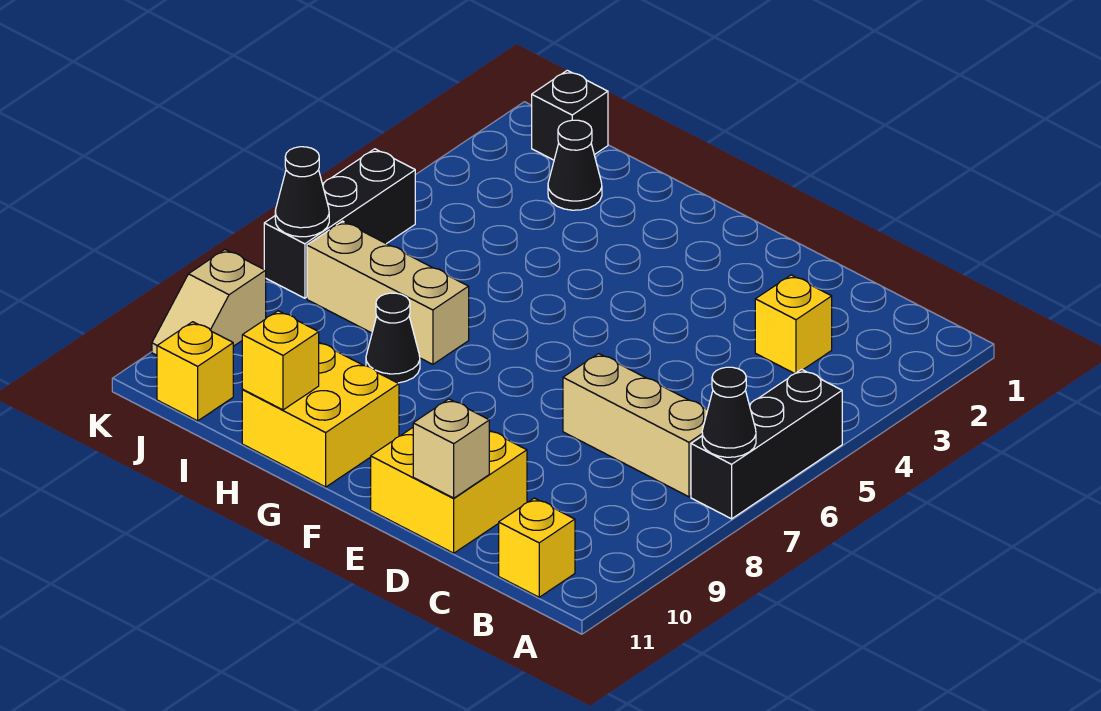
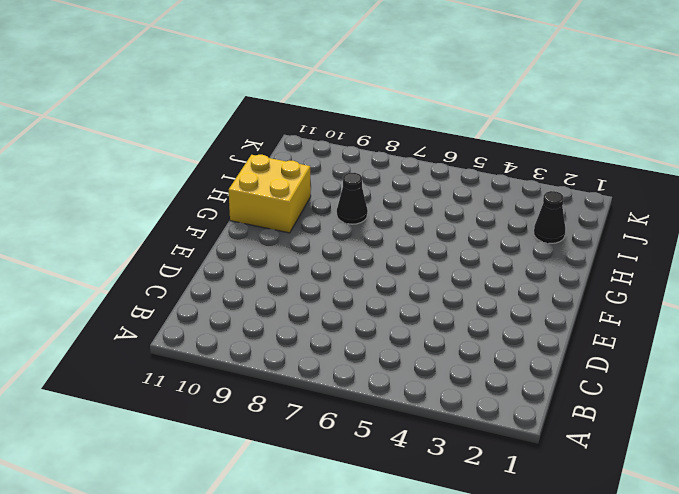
none -> black 1x3 brick [691,369,842,519]
none -> tan 1x3 brick [563,354,708,497]
none -> yellow 1x1 brick [499,498,575,597]

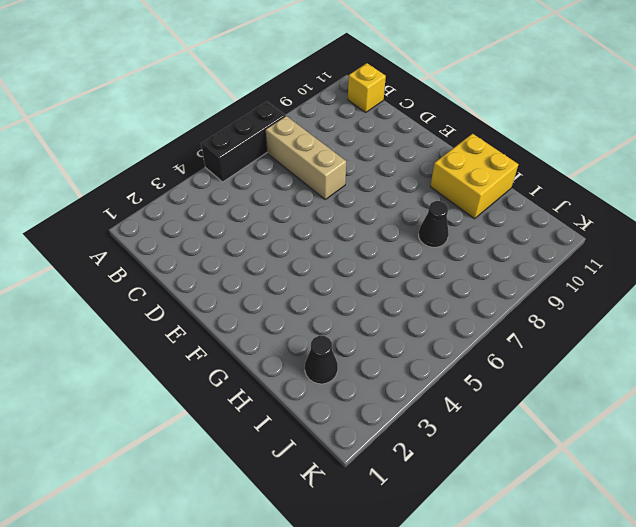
none -> yellow 1x1 brick [755,275,832,374]
none -> yellow 2x2 brick [371,428,527,553]
none -> tan 1x3 brick [307,221,469,364]

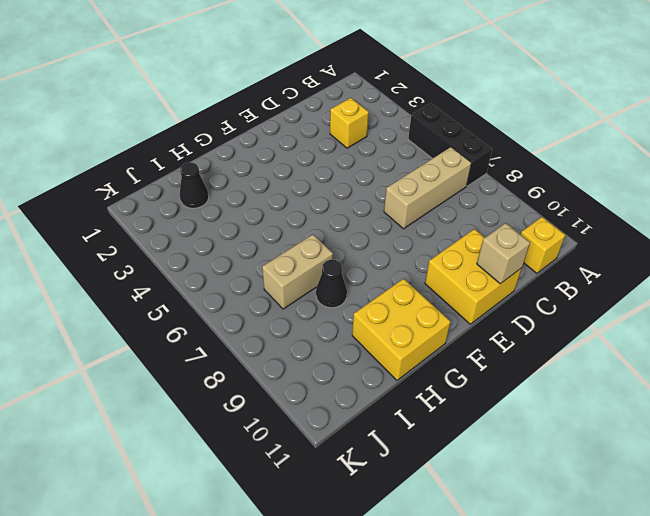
tan 1x2 brick [262,235,333,309] -> tan 1x3 brick [307,221,469,364]
none -> black 1x1 brick [532,70,608,160]
none -> yellow 1x1 brick [157,322,233,421]
none -> black 1x3 brick [264,149,415,298]

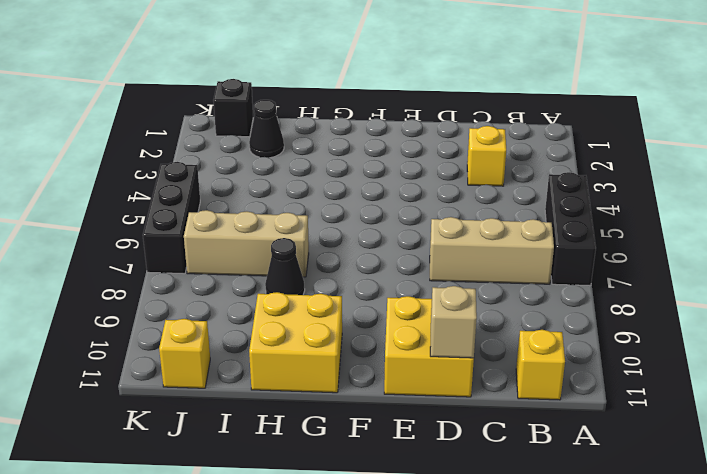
none -> tan 1x2 slope [152,250,266,355]
none -> black 1x1 cone [702,367,756,457]
none -> yellow 1x1 brick [242,311,319,410]

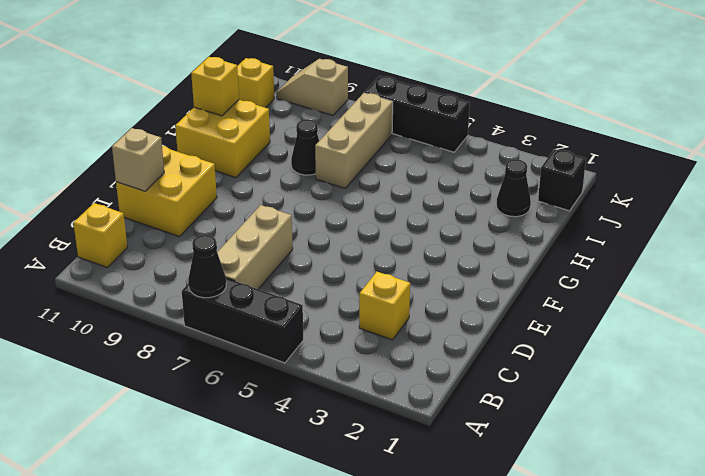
none -> black 1x1 cone [275,147,329,237]

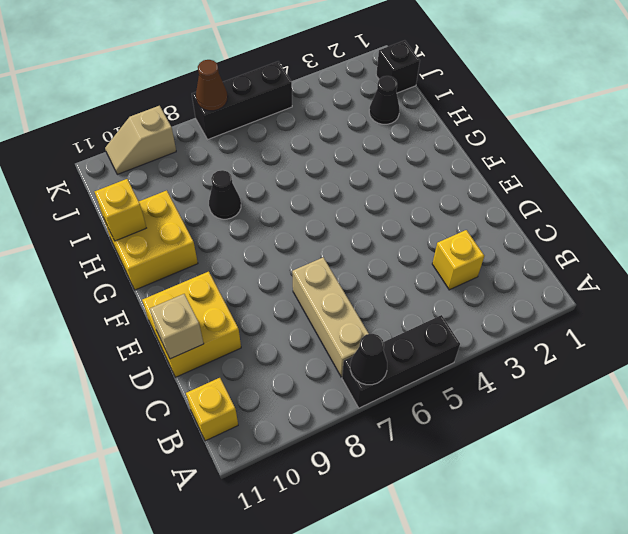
brown 1x1 cone [196,60,228,111] -> black 1x1 cone [275,147,329,237]
none -> tan 1x3 brick [307,221,469,364]
none -> yellow 1x1 brick [157,322,233,421]

